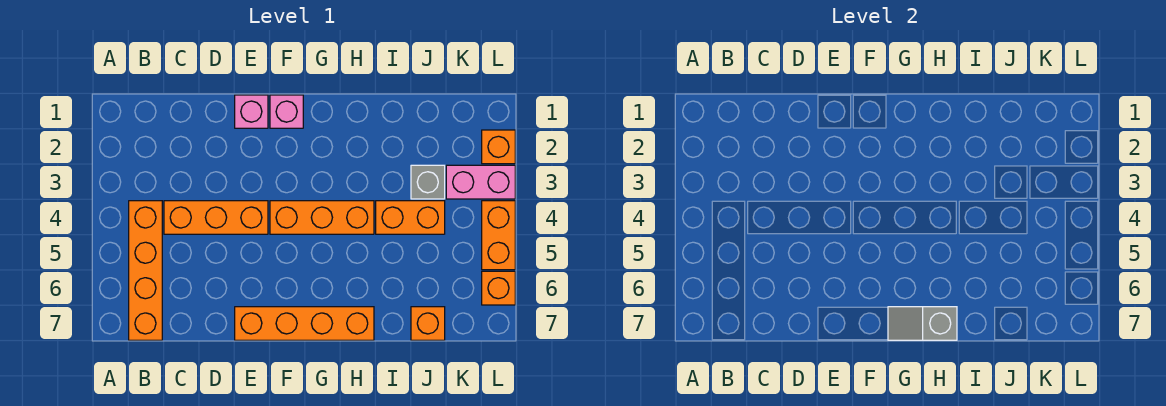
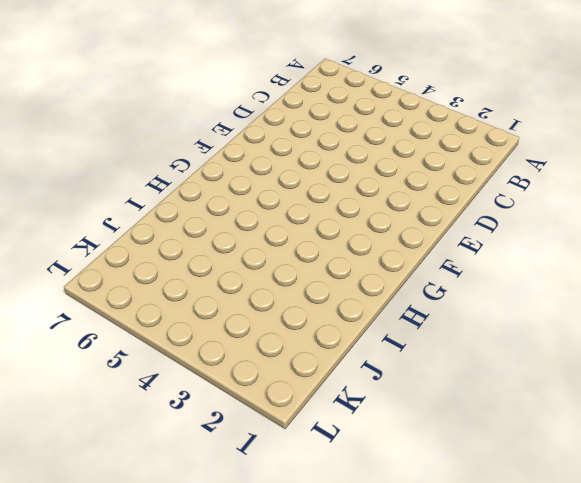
none -> orange 1x4 brick [129,201,162,340]
none -> orange 1x3 brick [164,201,268,234]
none -> pink 1x1 brick [235,95,268,128]

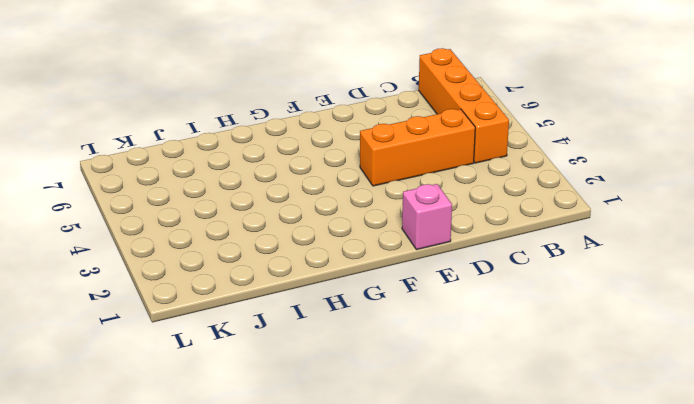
none -> orange 1x4 brick [235,307,374,340]
none -> pink 1x1 brick [270,95,303,128]
none -> orange 1x3 brick [270,201,374,234]

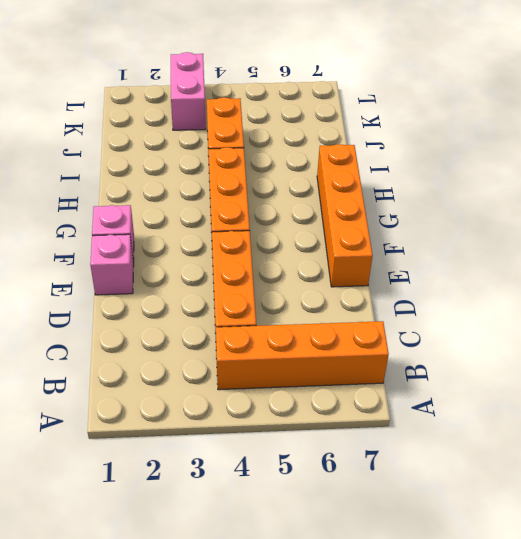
none -> grey 1x1 brick [411,165,445,199]
none -> orange 1x1 brick [411,307,445,340]
none -> orange 1x1 brick [482,130,515,164]

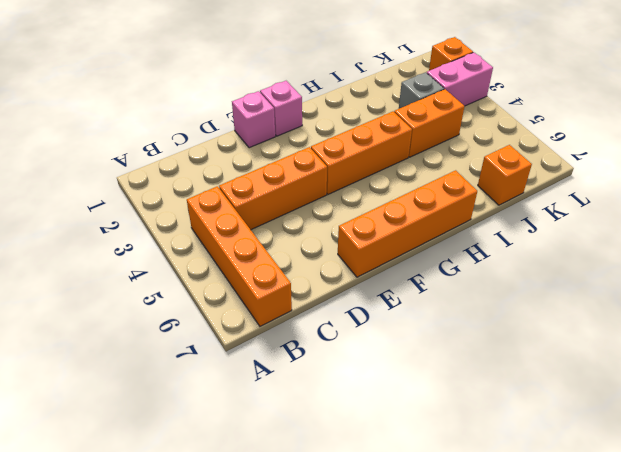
none -> orange 1x2 brick [482,201,515,270]
none -> orange 1x1 brick [482,271,515,305]
none -> grey 1x2 slope [888,307,957,340]

